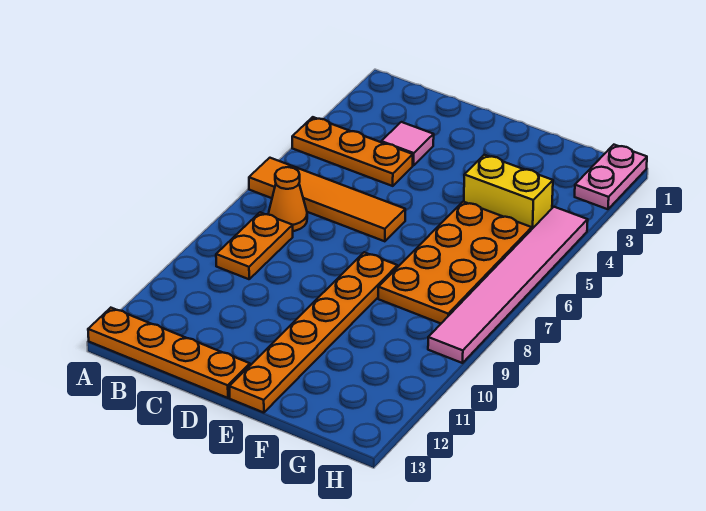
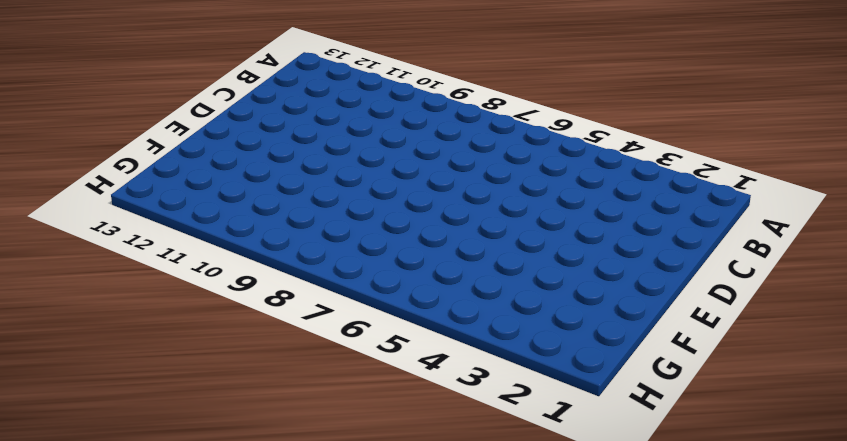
none -> orange 1x3 plate [292,117,413,186]
none -> orange 1x4 tile [249,158,405,241]

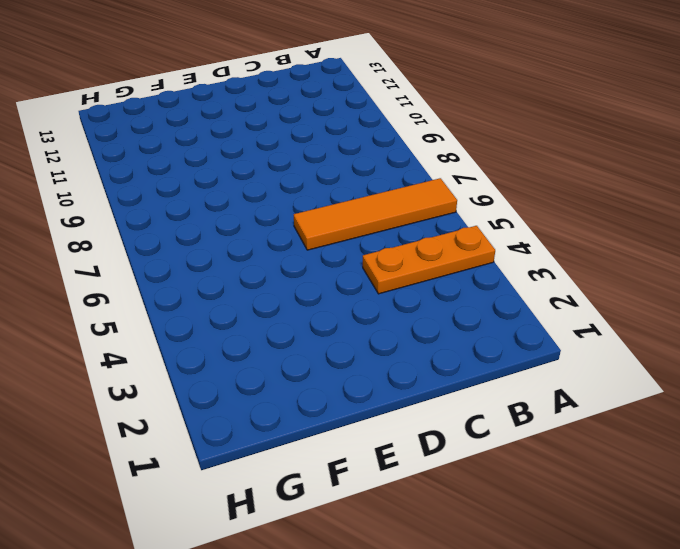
none -> orange 1x4 plate [88,308,250,398]
none -> orange 1x1 cone [268,167,307,231]

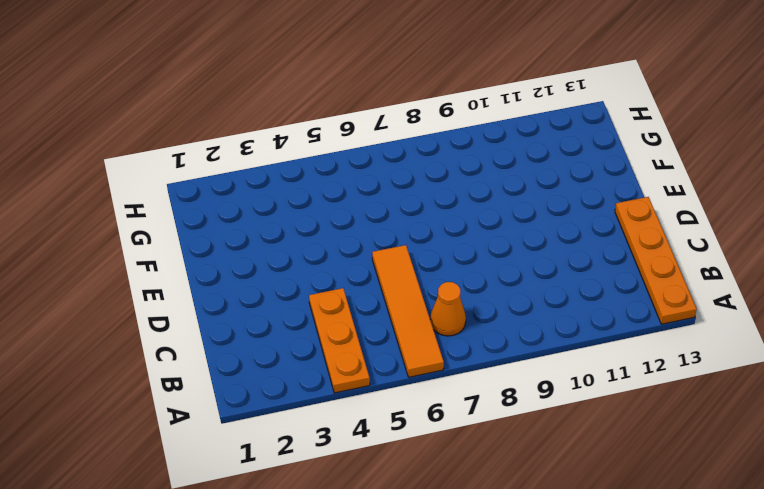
none -> orange 1x2 plate [216,212,293,279]
none -> pink 1x1 tile [381,122,434,165]

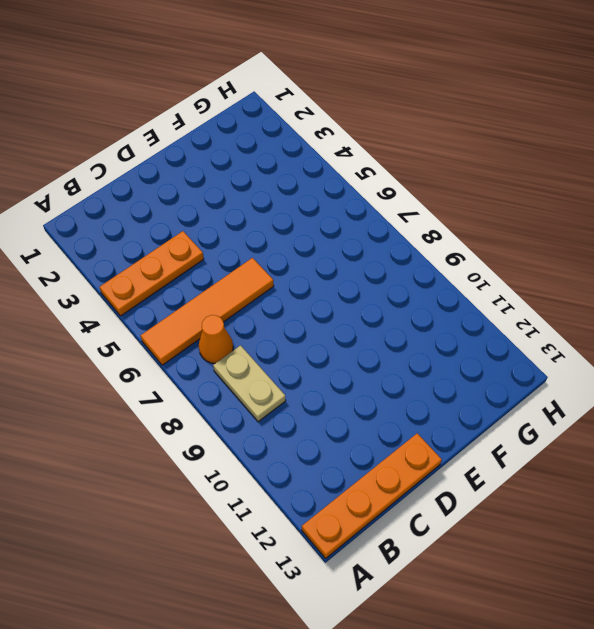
tan 1x2 plate [213,345,286,422] -> orange 1x2 plate [216,212,293,279]
none -> pink 1x1 tile [381,122,434,165]
none -> orange 1x6 plate [229,252,397,413]

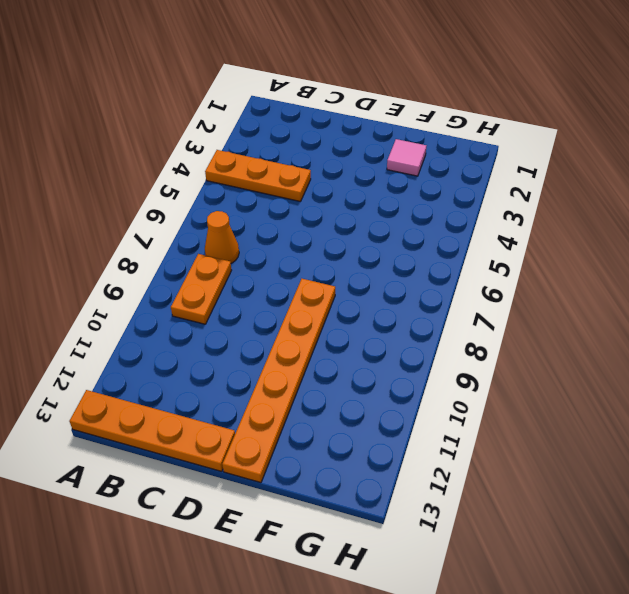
pink 1x1 tile [387,139,426,176] -> pink 1x1 tile moved to [381,122,434,165]
none -> orange 1x4 tile [249,158,405,241]
none -> yellow 1x2 brick [464,155,553,229]

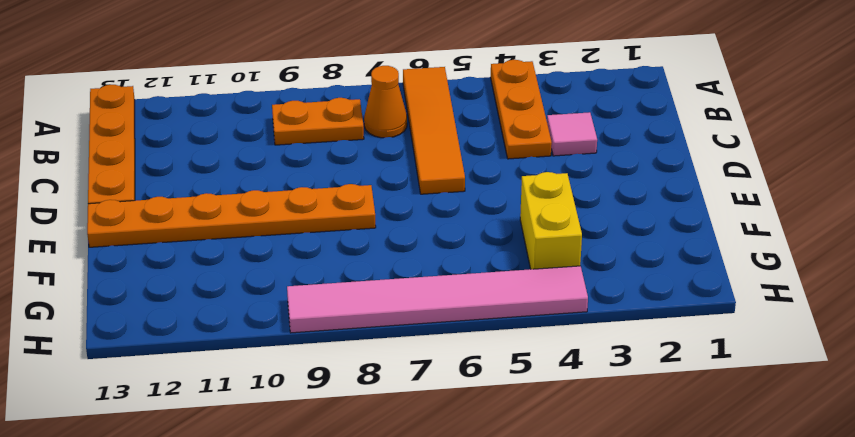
none -> orange 2x4 plate [378,202,532,323]
none -> pink 1x2 plate [575,145,647,209]

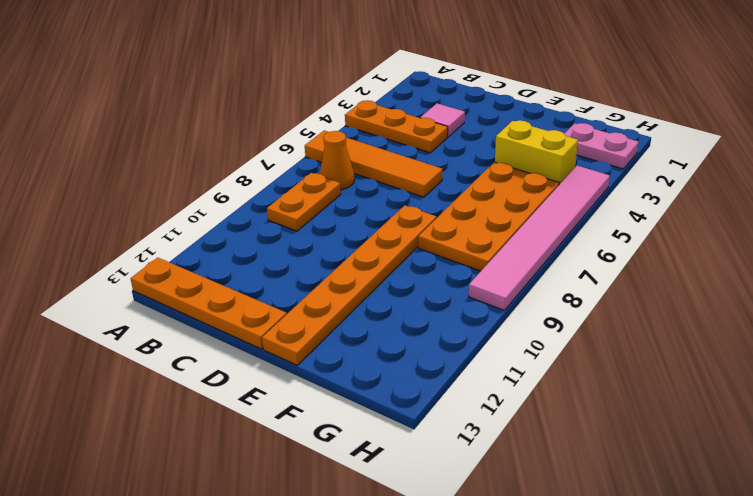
pink 1x2 plate [564,123,639,169] -> pink 1x2 plate turned to [575,145,647,209]

